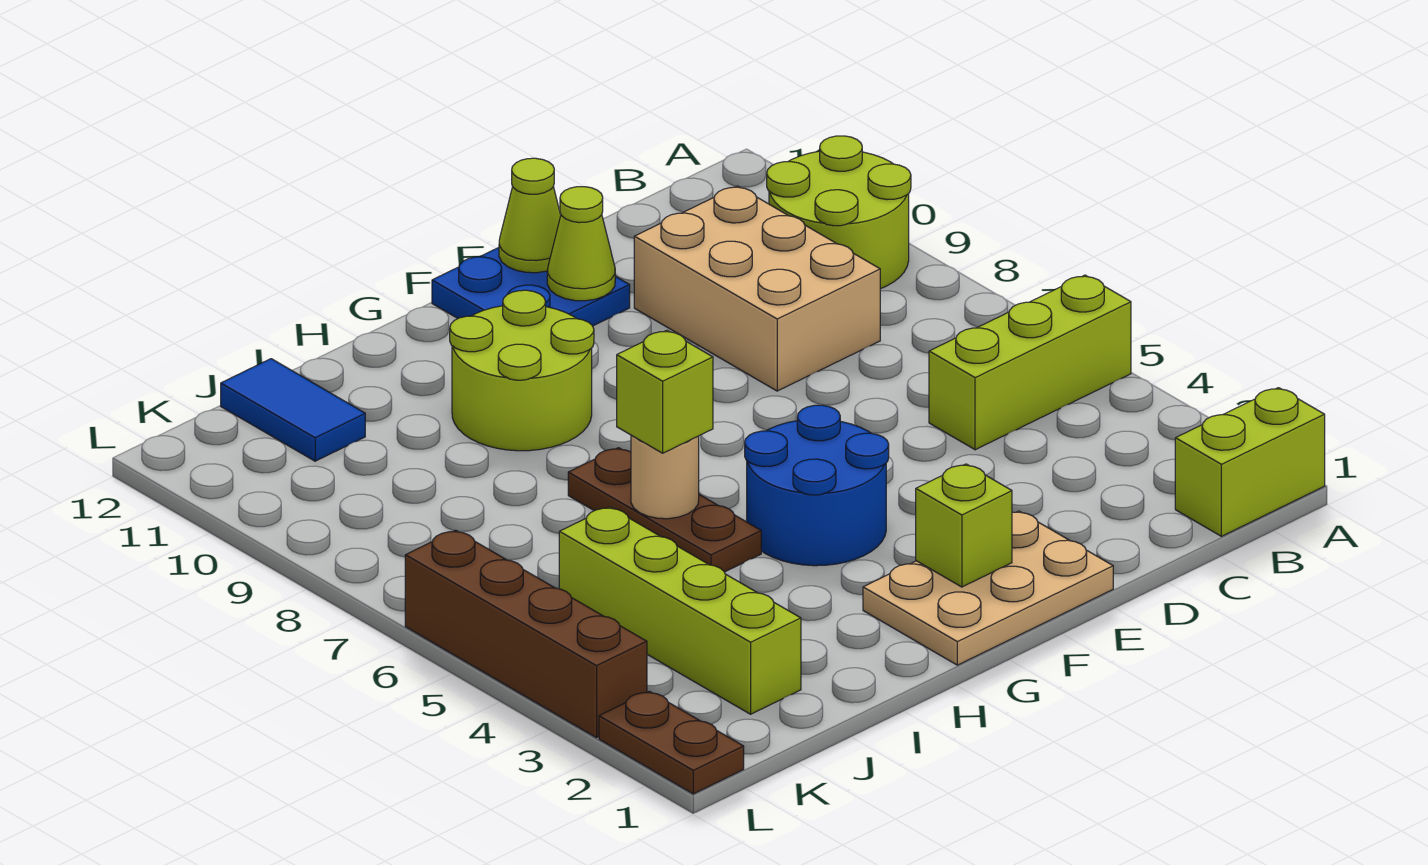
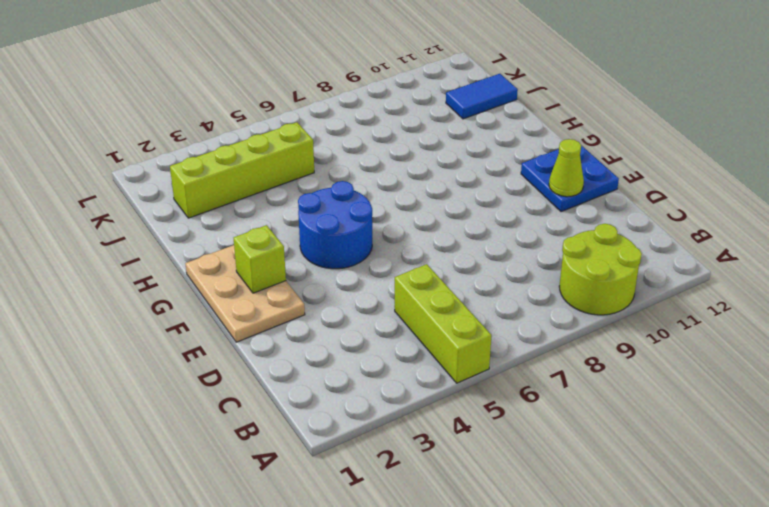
none -> lime 1x2 brick [1175,388,1325,536]
none -> tan 2x3 brick [634,186,880,391]
none -> lime 2x2 round brick [450,290,594,451]

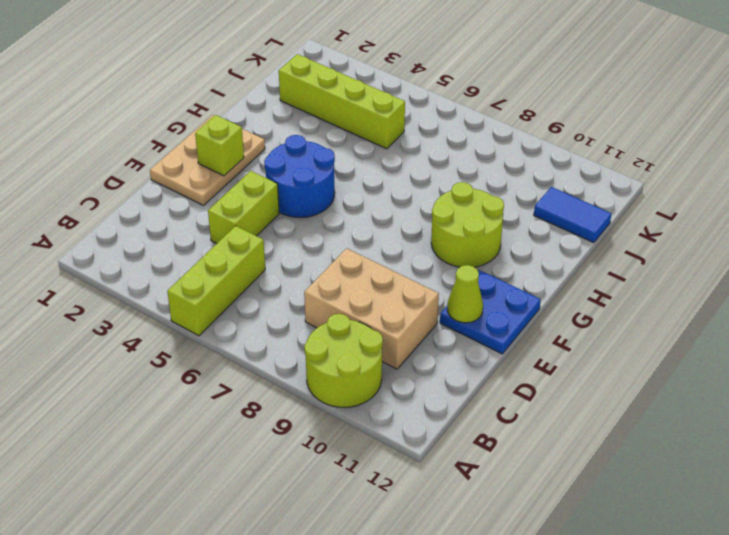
lime 1x2 brick [208,171,279,244] -> lime 1x2 brick moved to [1175,388,1325,536]
none -> brown 1x3 plate [568,448,761,572]
none -> brown 1x2 plate [599,691,744,794]
none -> brown 1x4 brick [405,530,647,738]

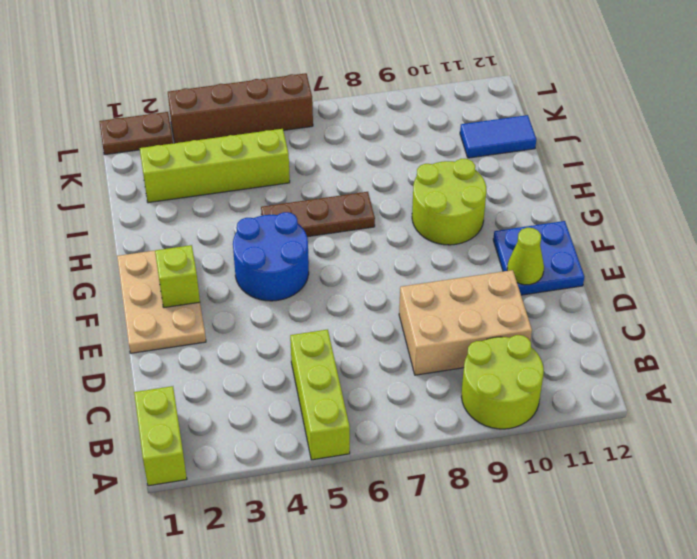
none -> lime 1x1 cone [499,158,561,273]
none -> tan 1x1 round brick [631,435,699,519]
none -> lime 1x1 brick [617,330,713,453]

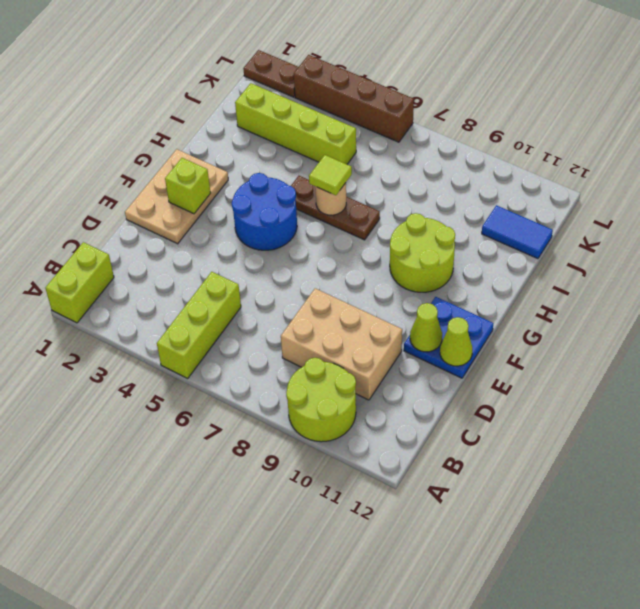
lime 1x1 tile [309,155,352,195] -> lime 1x1 brick [617,330,713,453]

